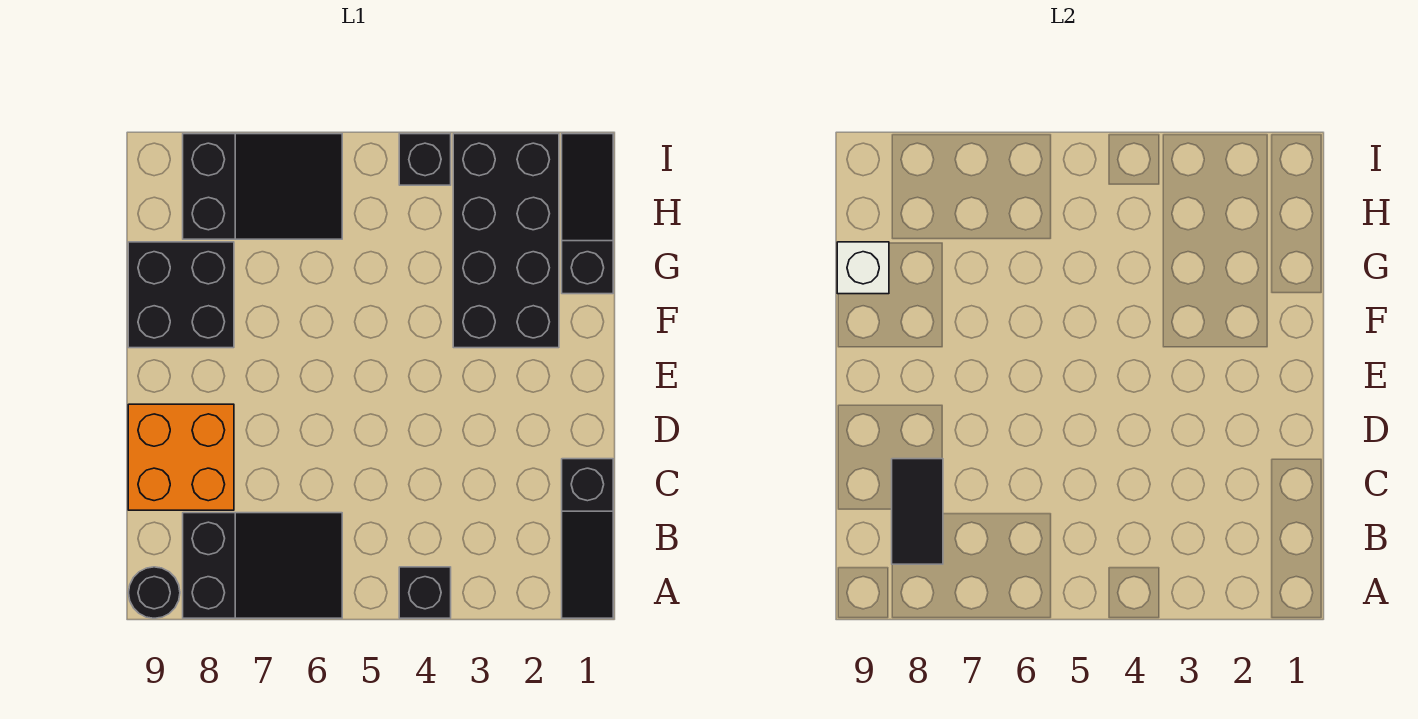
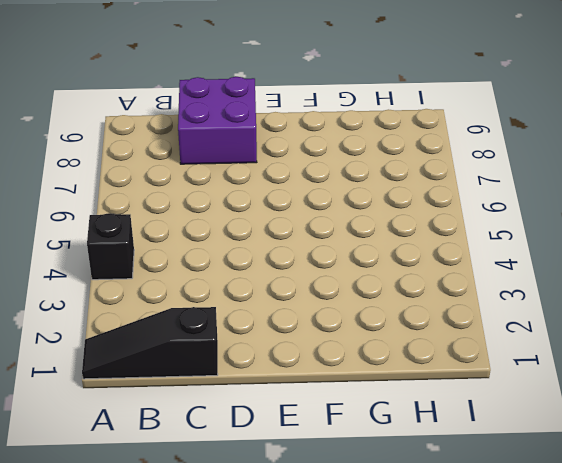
purple 2x2 brick [178,77,257,164] -> orange 2x2 brick [128,404,234,510]
none -> black 2x3 slope [183,513,342,618]
none -> black 1x1 round brick [128,567,180,618]
none -> black 2x4 brick [453,134,559,348]

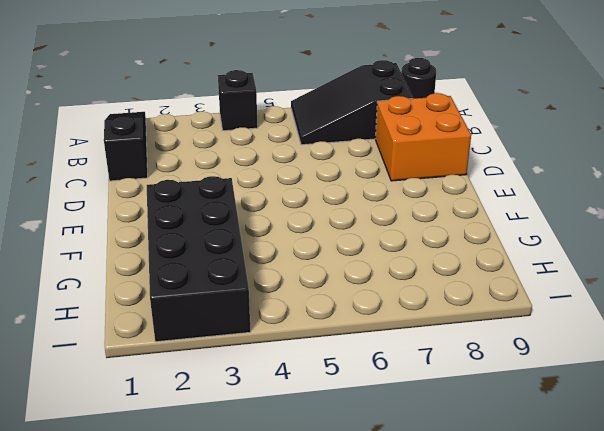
none -> black 2x2 brick [128,242,234,348]
none -> black 1x3 slope [562,134,613,294]
none -> black 2x3 slope [183,134,342,239]

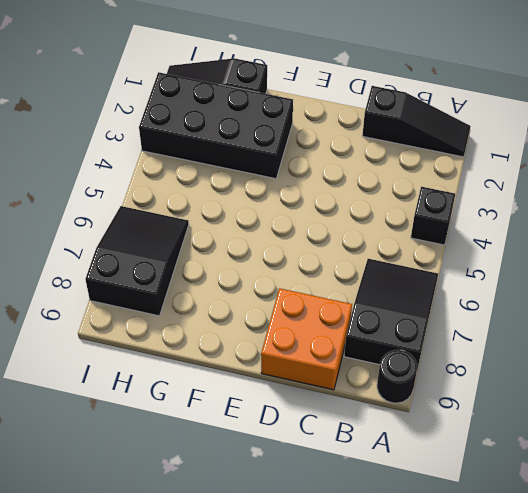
none -> black 2x2 brick [128,242,234,348]
none -> black 1x1 brick [399,134,451,185]
none -> black 1x2 tile [892,459,943,564]

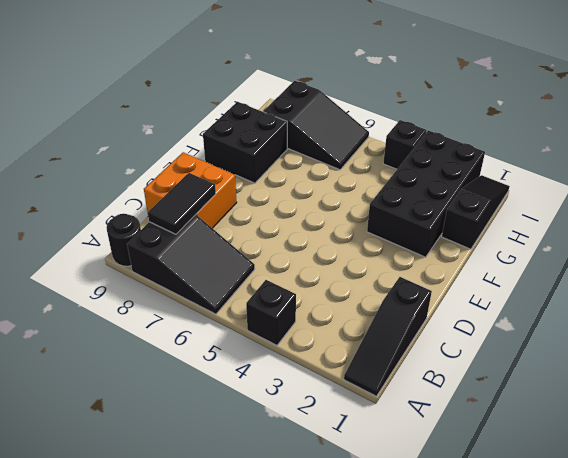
none -> white 1x1 brick [837,242,889,294]

